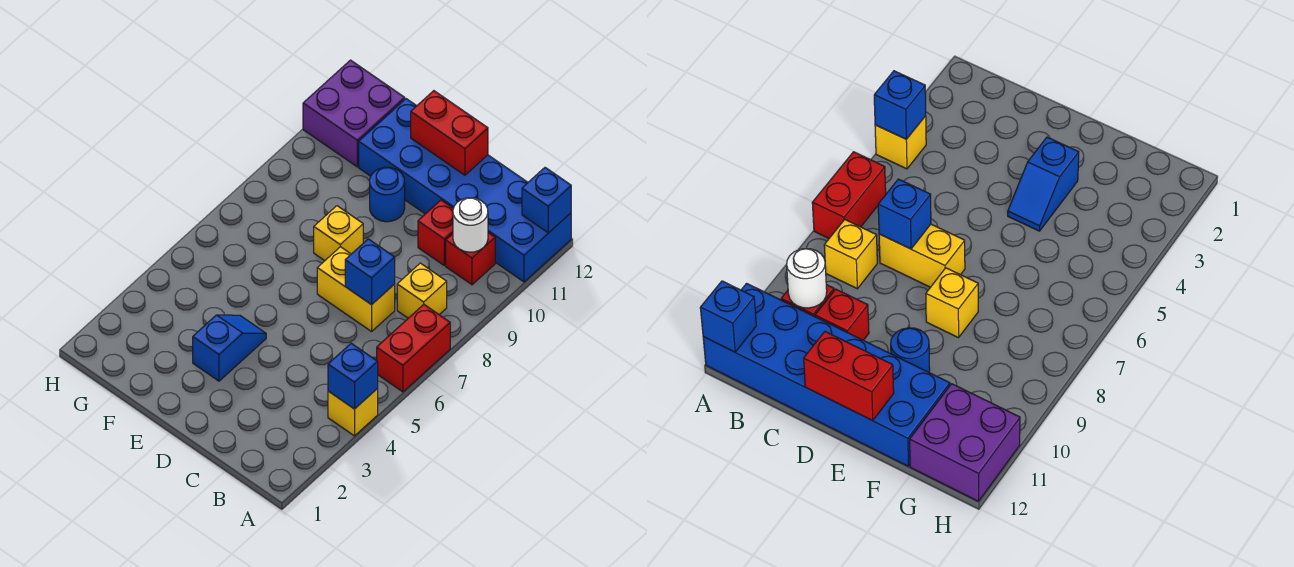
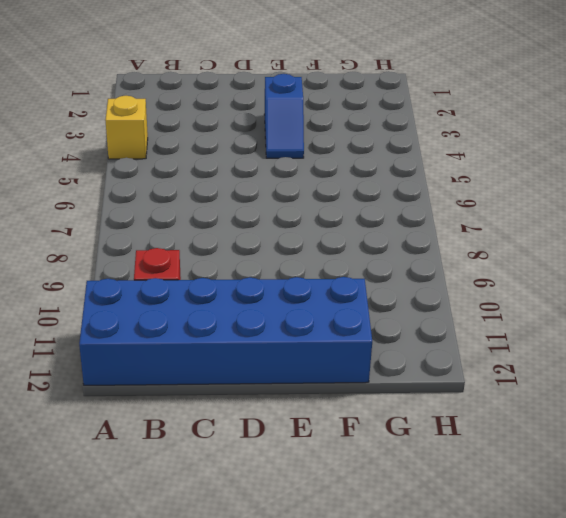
none -> red 1x2 brick [377,304,450,392]
none -> yellow 1x1 brick [397,263,447,318]
none -> yellow 1x2 brick [317,247,395,331]

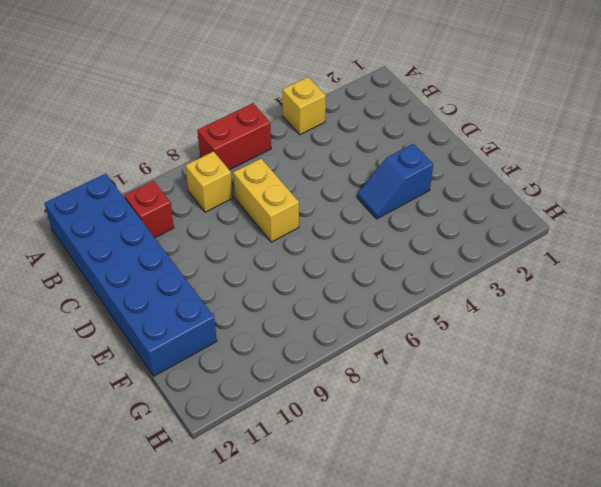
none -> red 1x1 brick [418,200,453,265]
none -> yellow 1x1 brick [314,206,363,261]
none -> blue 1x1 round brick [370,167,405,222]

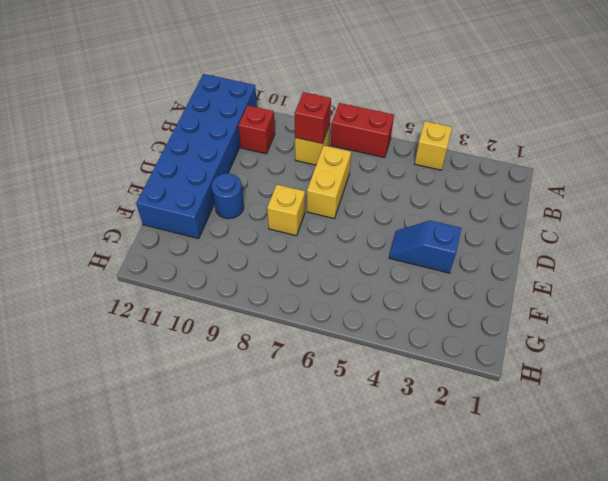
red 1x1 brick [295,92,331,143] -> red 1x1 brick moved to [418,200,453,265]
none -> purple 2x2 brick [303,60,405,167]
none -> blue 1x1 brick [328,343,378,409]
none -> blue 1x1 brick [522,168,571,233]

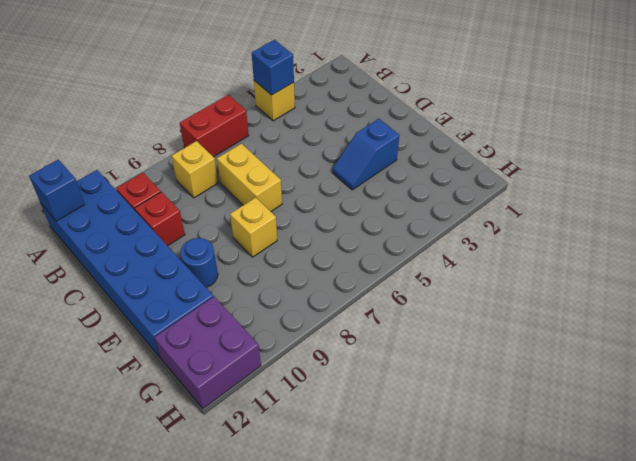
none -> white 1x1 round brick [453,198,488,252]
none -> blue 1x1 brick [345,239,395,305]
none -> red 1x2 brick [411,91,488,175]

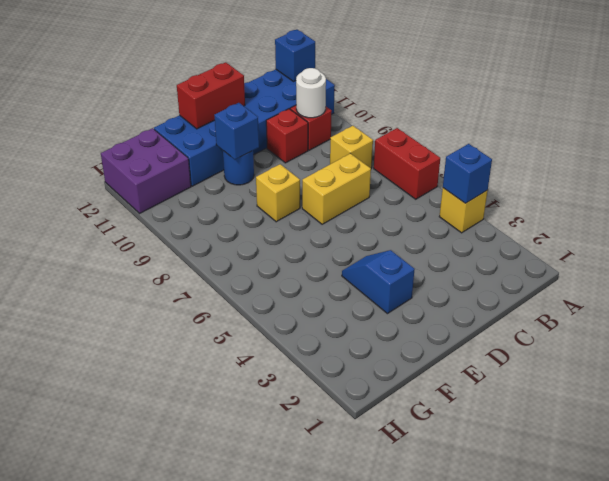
blue 1x1 brick [214,103,259,159] -> blue 1x1 brick moved to [345,239,395,305]

